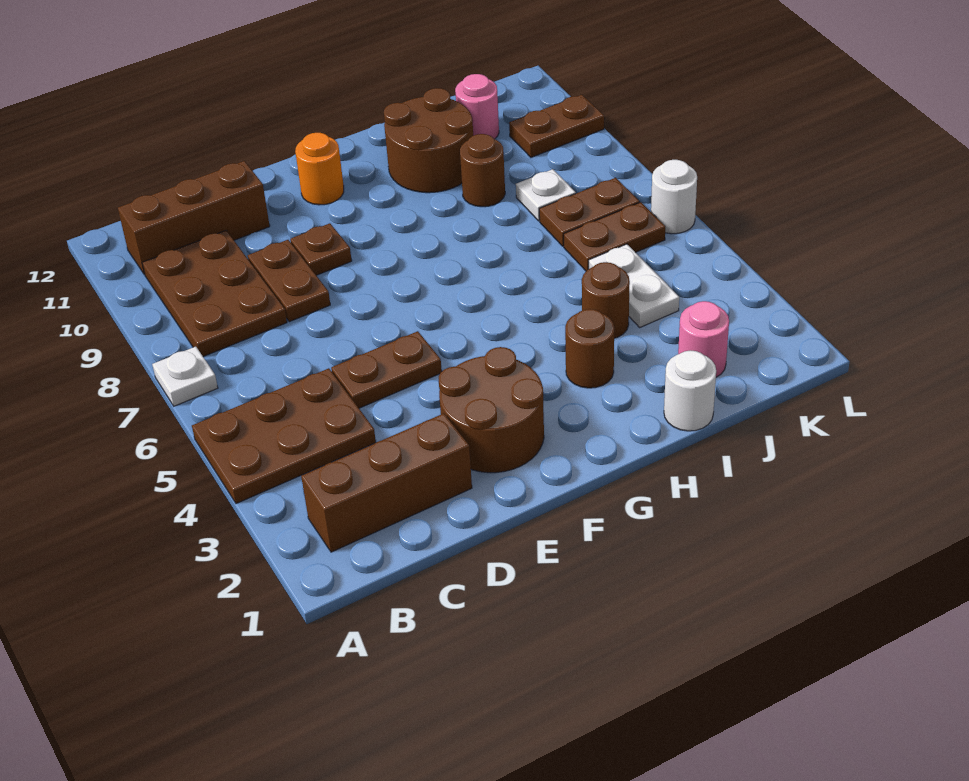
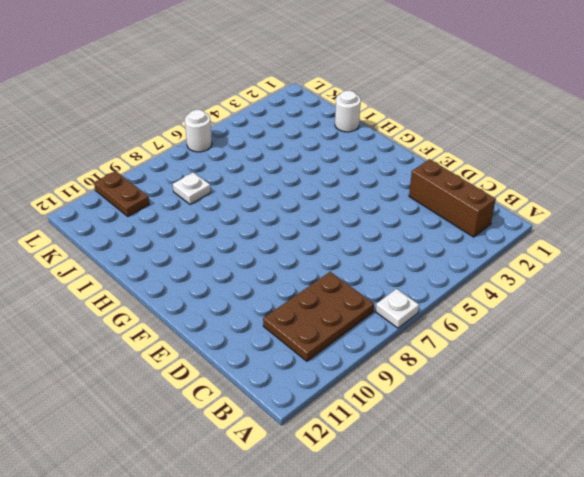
none -> brown 2x3 plate [192,368,376,504]
none -> brown 1x3 brick [118,161,270,275]
none -> brown 1x2 plate [331,331,442,408]

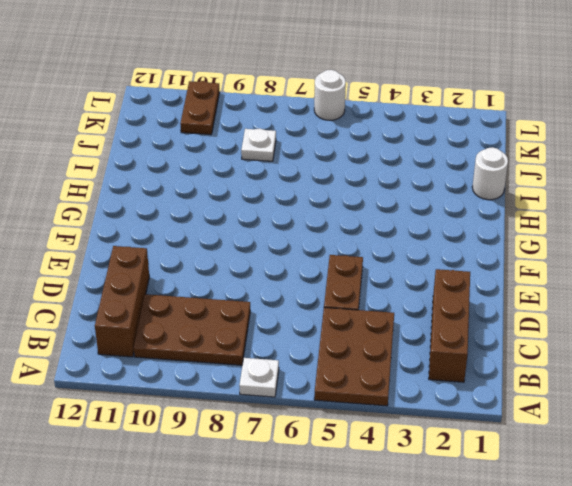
none -> brown 1x2 plate [248,240,330,322]
none -> brown 2x2 round brick [439,347,544,473]
none -> brown 1x1 plate [290,223,352,275]

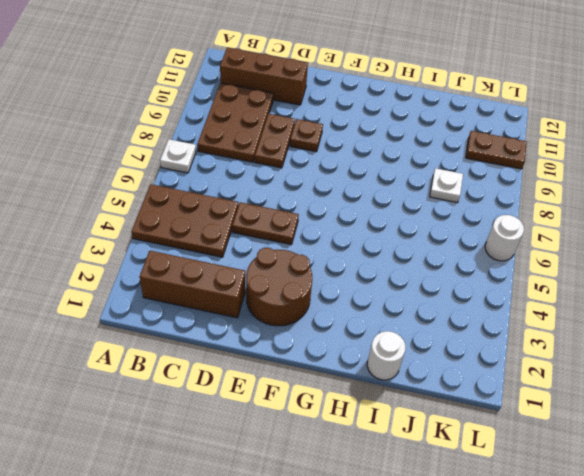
none -> orange 1x1 round brick [295,133,344,205]
none -> brown 1x1 round brick [565,309,614,388]
none -> brown 2x2 round brick [384,88,473,193]

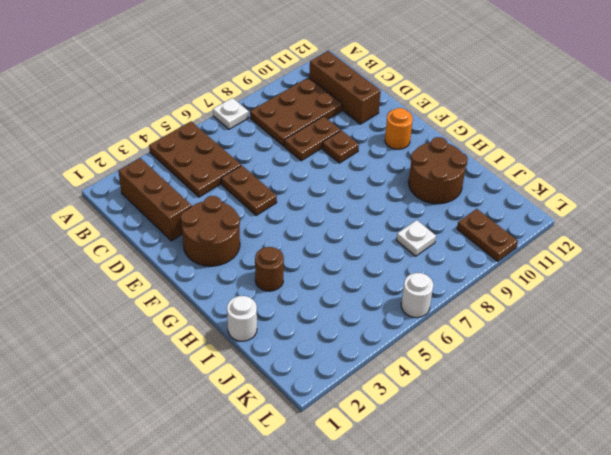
none -> brown 1x1 round brick [582,262,630,338]
none -> brown 1x1 round brick [460,134,505,207]
none -> pink 1x1 round brick [678,301,729,377]

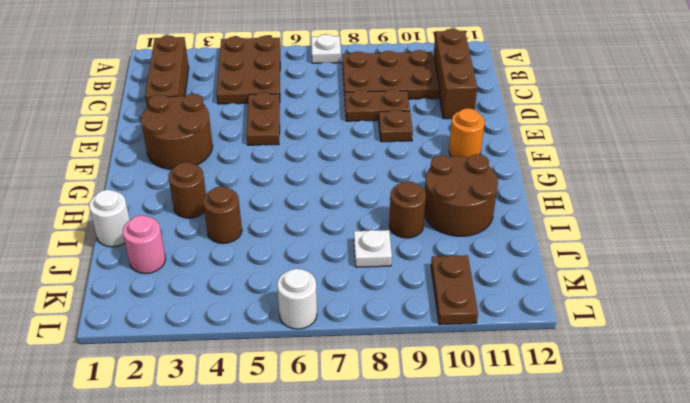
none -> white 1x2 plate [589,244,679,327]
none -> brown 1x2 plate [564,202,665,271]
none -> brown 1x2 plate [539,178,640,246]

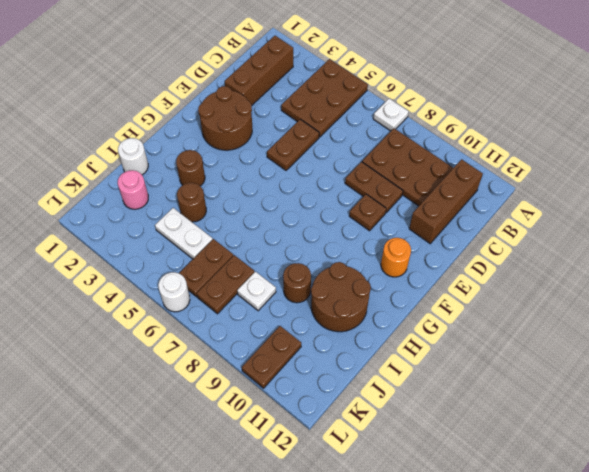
none -> pink 1x1 round brick [455,74,499,139]

